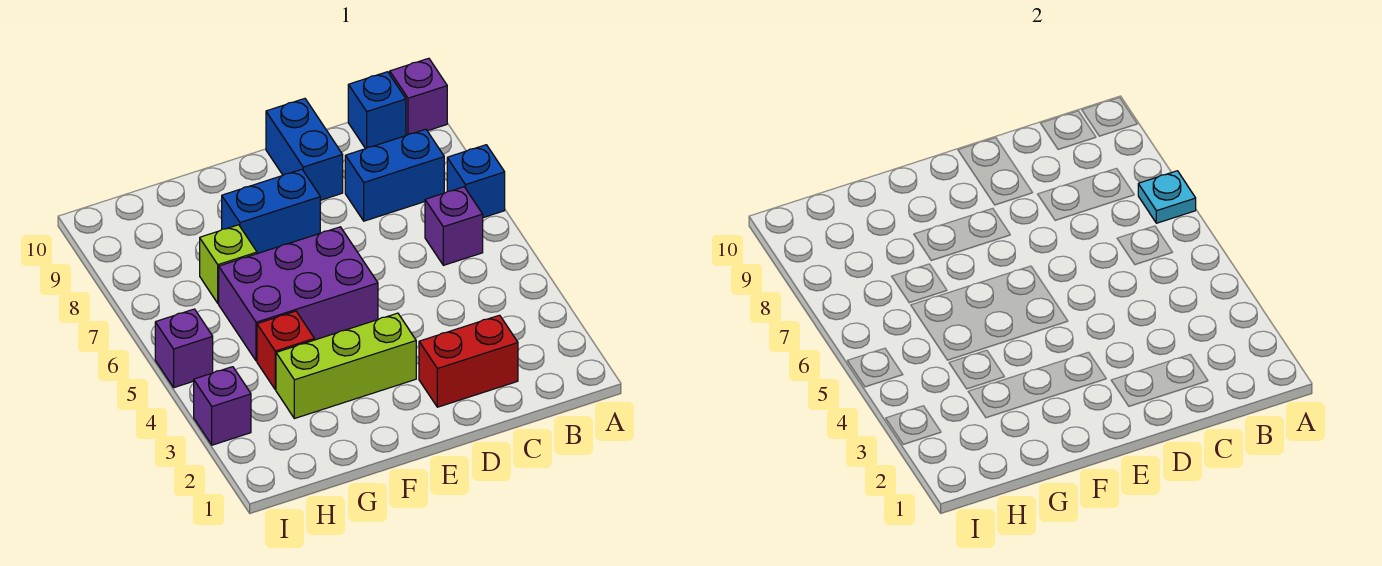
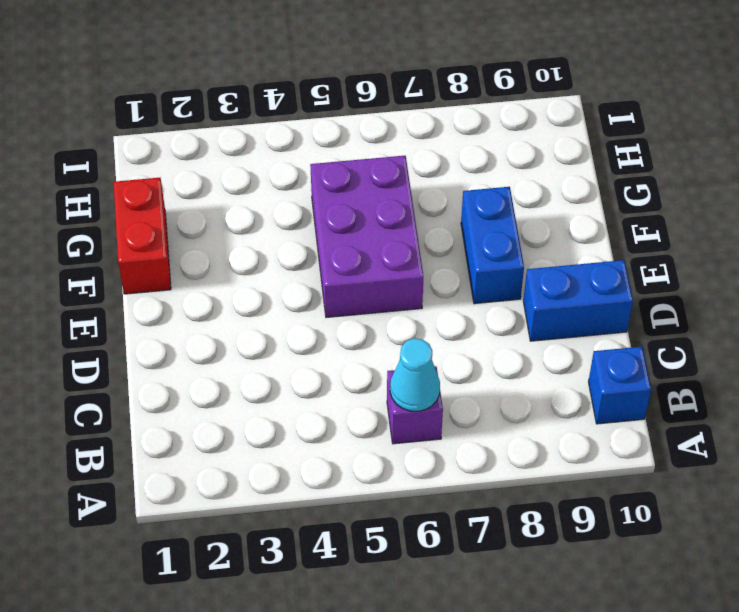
cyan 1x1 cone [390,338,440,411] -> none
red 1x2 brick [114,178,171,294] -> red 1x2 brick moved to [419,315,518,407]
none -> blue 1x1 brick [447,145,505,218]
none -> purple 1x1 brick [390,58,447,135]
none -> blue 1x2 brick [345,129,444,221]

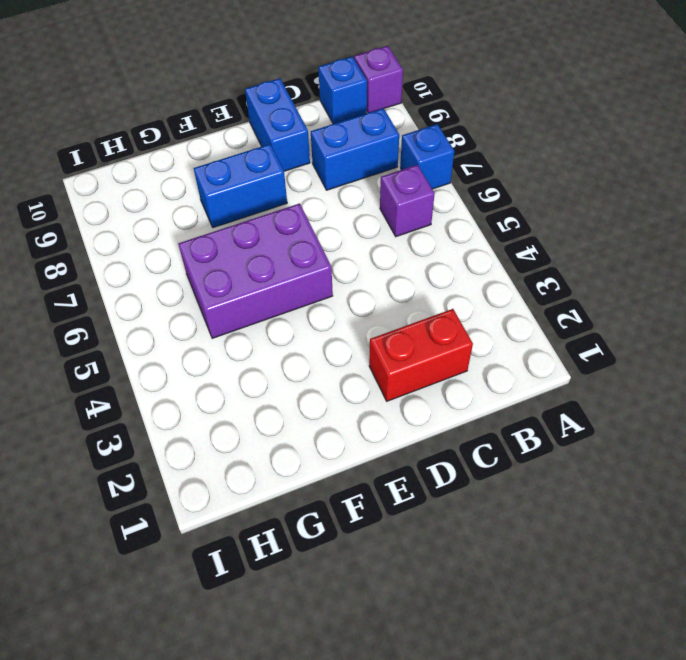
none -> lime 1x3 brick [276,313,416,419]
none -> red 1x1 brick [257,311,315,390]
none -> lime 1x1 brick [200,225,257,303]

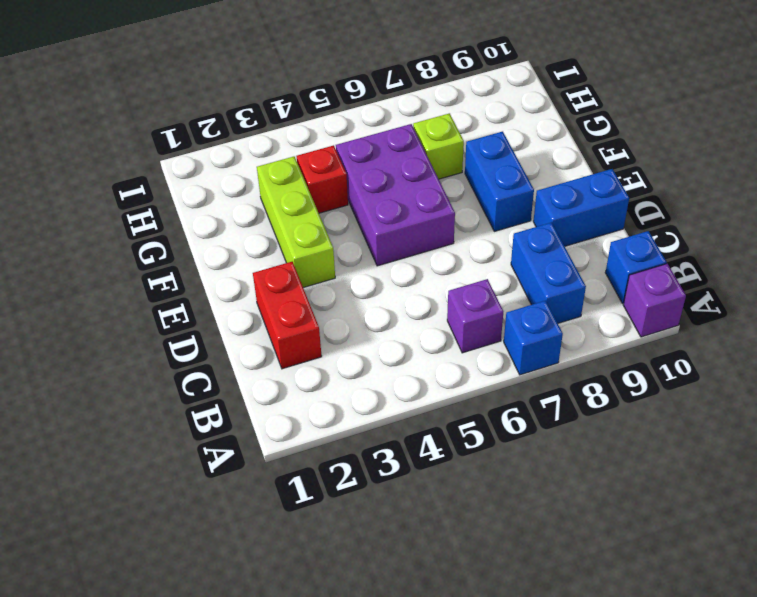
none -> purple 1x1 brick [194,367,251,445]
none -> purple 1x1 brick [155,309,213,388]
none -> cyan 1x1 plate [1138,171,1196,223]

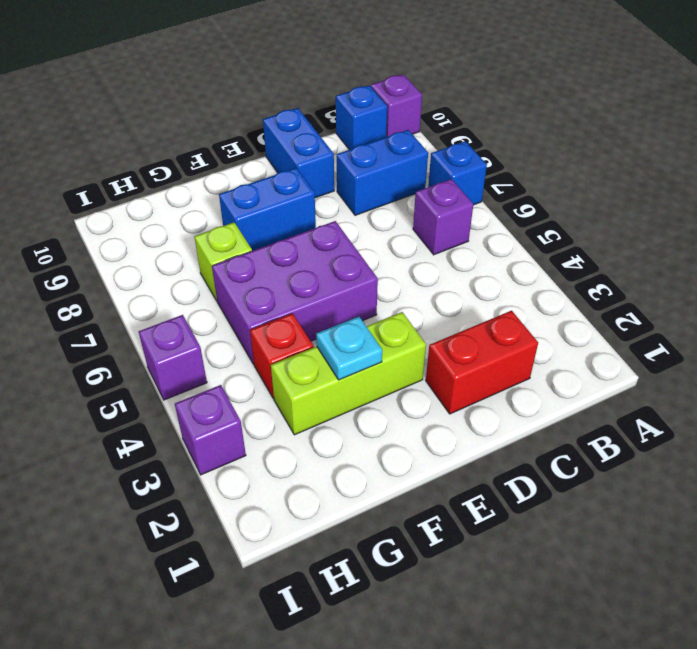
cyan 1x1 plate [316,317,382,380] -> cyan 1x1 plate moved to [1138,171,1196,223]

